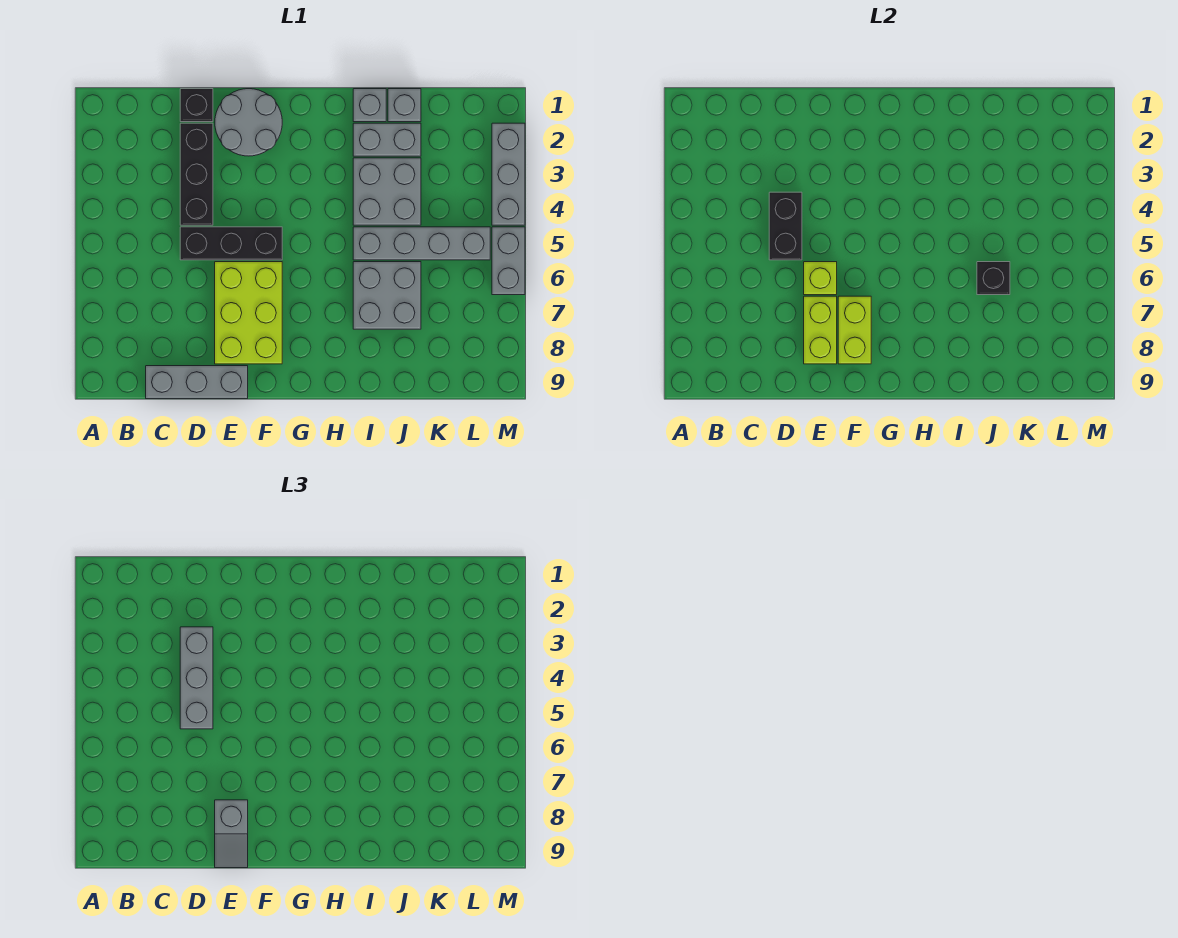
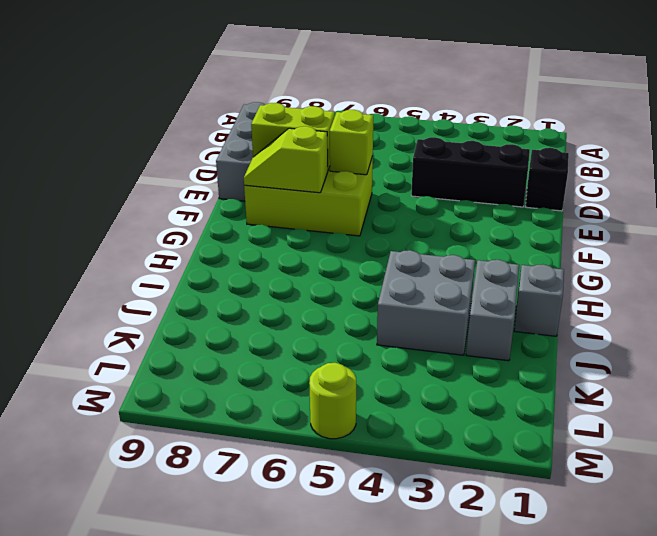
lime 1x2 slope [244,126,328,193] -> lime 1x2 brick [838,296,871,364]
lime 1x1 round brick [309,363,356,439] -> grey 1x2 brick [492,227,525,295]
none -> black 1x3 brick [180,227,282,260]
none -> grey 2x2 round brick [215,89,282,156]
none -> grey 1x4 brick [353,227,490,260]

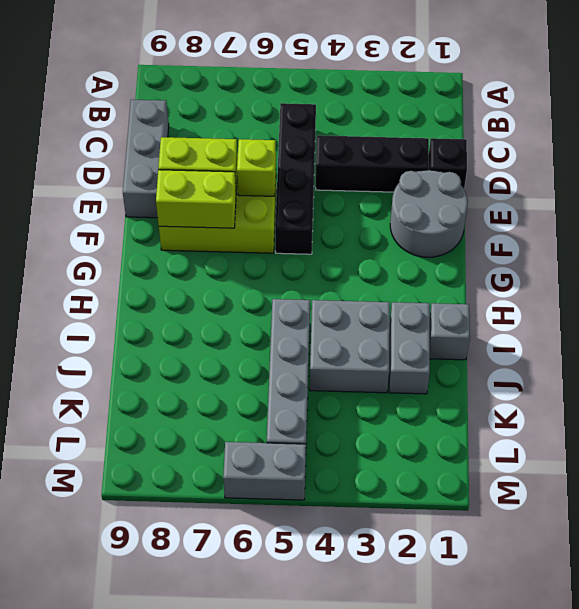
black 1x4 brick [275,103,316,254] -> black 1x3 brick [180,227,282,260]
none -> grey 2x2 brick [353,262,421,329]
none -> grey 1x1 brick [388,89,421,122]
none -> grey 1x3 brick [492,123,525,225]

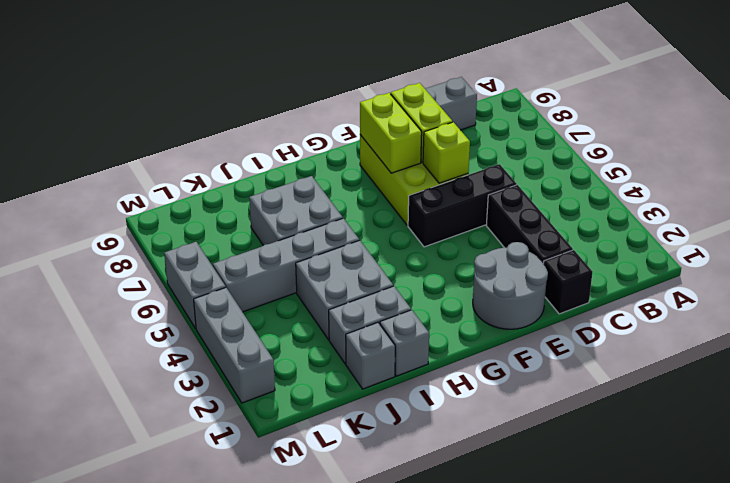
none -> black 1x2 brick [769,192,802,260]
none -> black 1x1 brick [977,262,1010,295]
none -> grey 1x3 brick [180,627,213,729]

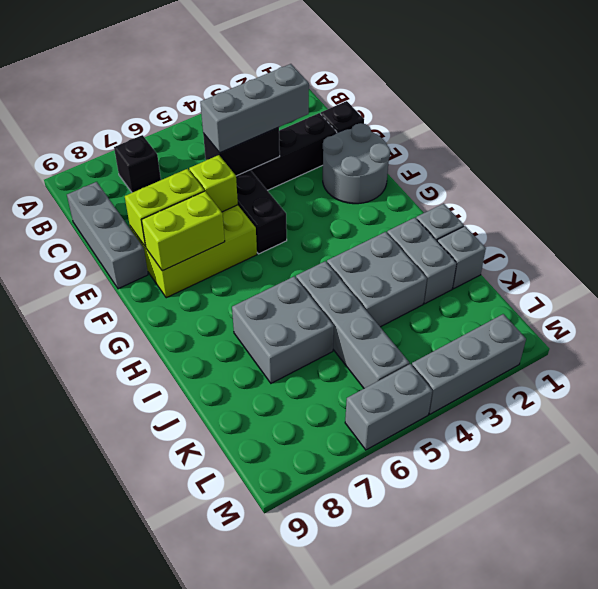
black 1x1 brick [114,135,161,193] -> black 1x1 brick moved to [977,262,1010,295]
none -> grey 1x2 slope [215,800,248,868]

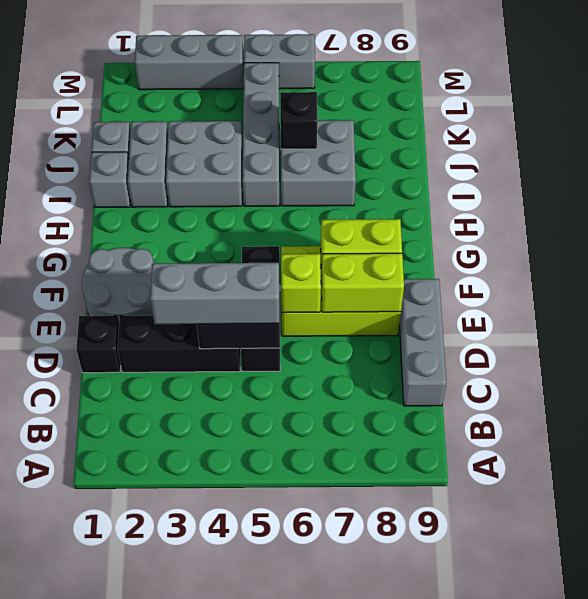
none -> grey 1x2 slope [215,800,248,868]

